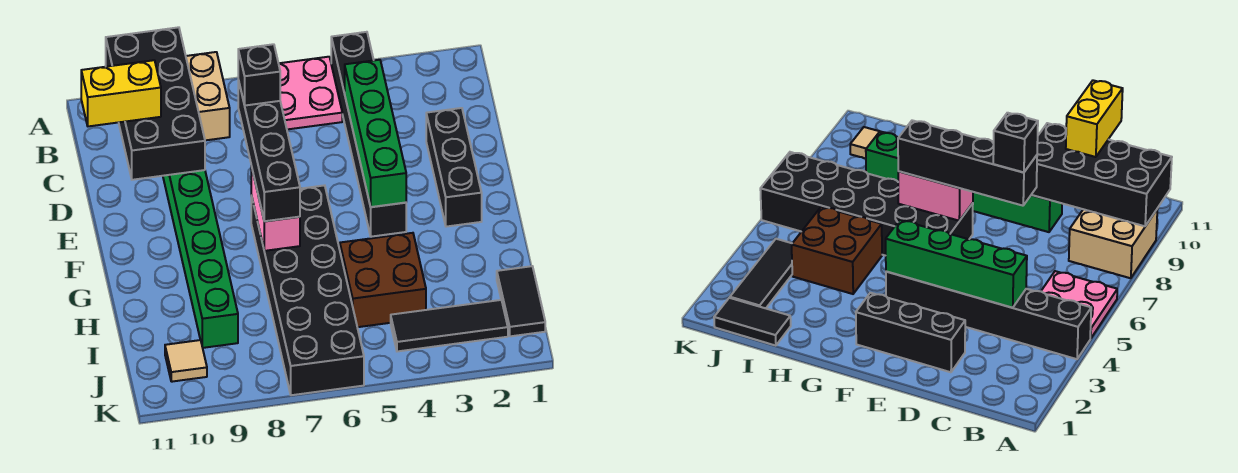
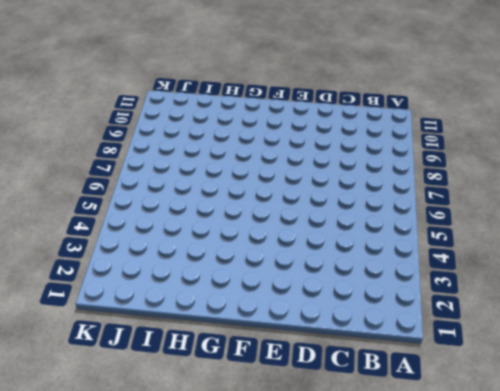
none -> black 1x6 brick [331,32,406,237]
none -> pink 2x2 plate [279,57,342,129]
none -> tan 2x2 brick [186,52,230,140]

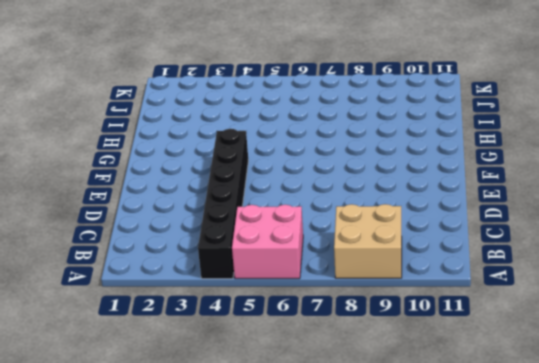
pink 2x2 brick [232,205,303,279] -> pink 2x2 plate [279,57,342,129]
none -> black 1x3 brick [426,108,482,227]
none -> green 1x6 brick [163,170,238,348]
none -> black 2x6 brick [251,185,364,395]

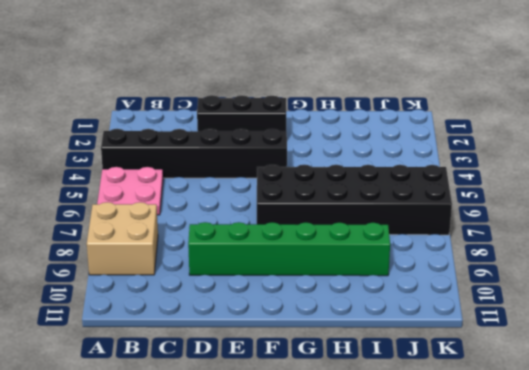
none -> brown 2x2 brick [340,233,426,327]
none -> black 1x2 tile [497,266,545,336]
none -> black 1x3 tile [391,300,508,351]

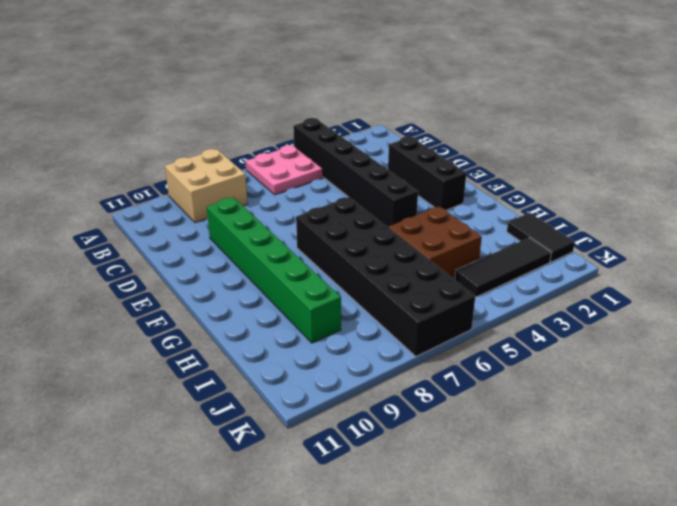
none -> tan 1x1 tile [165,340,207,382]
none -> black 2x4 brick [106,27,205,180]
none -> green 1x4 brick [345,60,406,207]

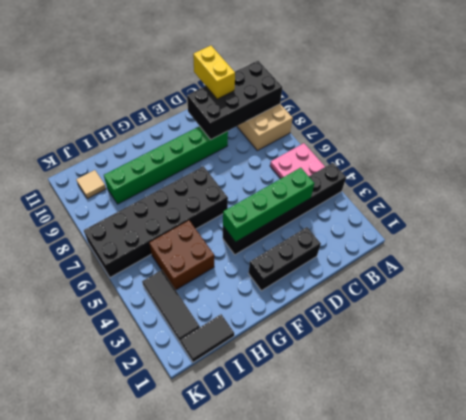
none -> pink 1x2 brick [251,166,300,251]
none -> black 1x4 brick [238,80,300,221]
none -> black 1x1 brick [238,44,280,106]

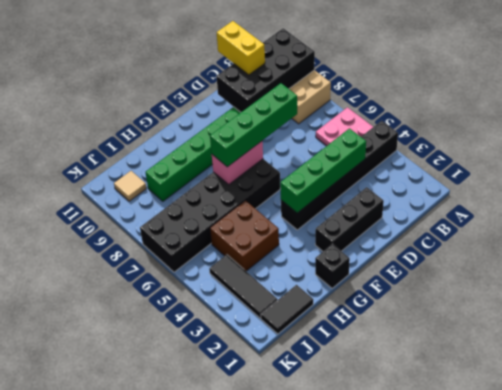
green 1x4 brick [210,83,297,167] -> black 1x4 brick [238,80,300,221]
black 1x1 brick [315,244,350,288] -> black 1x1 brick moved to [238,44,280,106]

